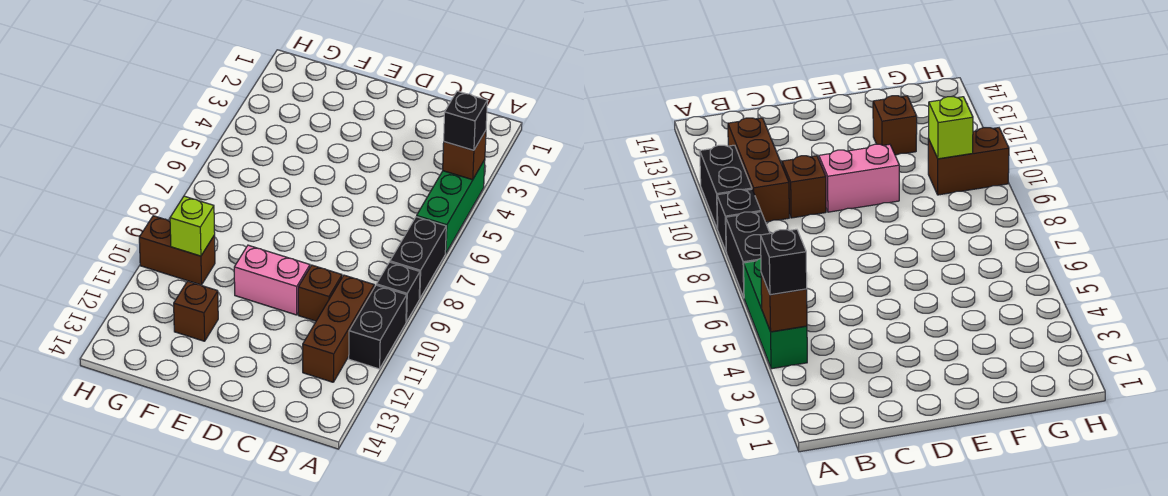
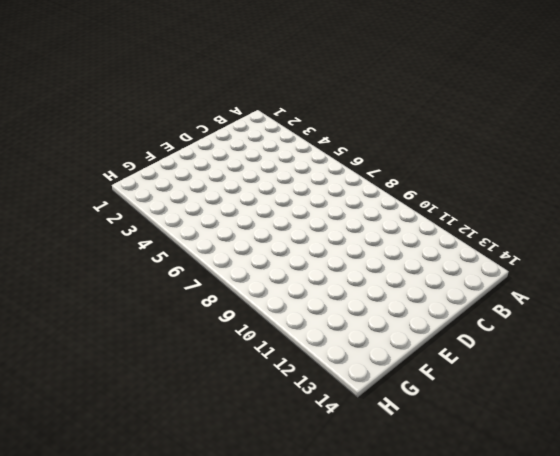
none -> green 1x3 brick [417,160,485,253]
none -> black 1x2 brick [390,217,446,299]
none -> black 1x1 brick [376,262,420,322]

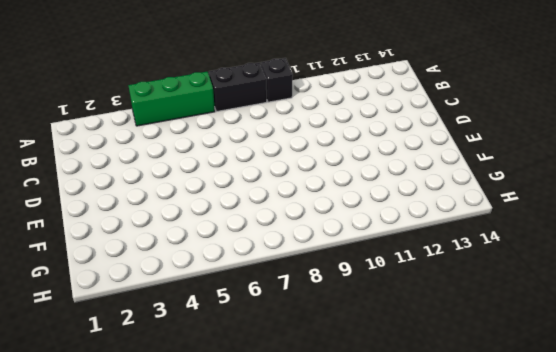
none -> black 1x2 brick [349,285,407,369]
none -> brown 1x3 brick [303,275,374,382]
none -> brown 1x1 brick [298,265,342,321]

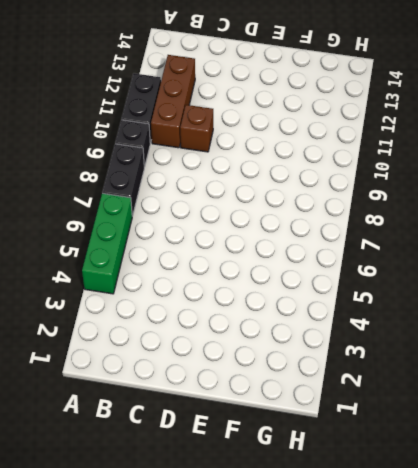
none -> pink 1x2 brick [234,245,310,315]
none -> brown 1x1 brick [174,281,218,341]
none -> brown 1x2 brick [139,216,215,285]

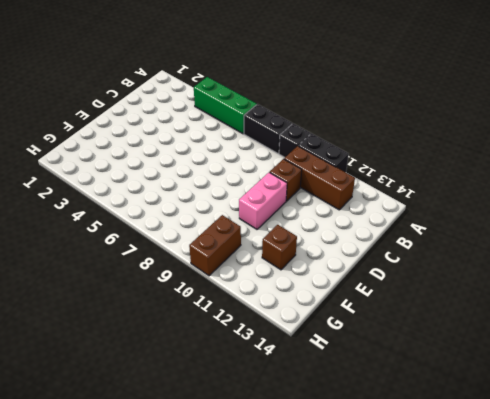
none -> brown 1x1 brick [443,131,486,180]
none -> lime 1x1 brick [170,196,215,256]
none -> black 1x1 brick [444,91,487,150]

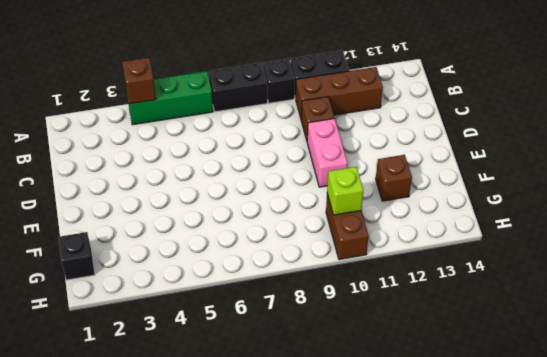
black 1x1 brick [58,232,95,280] -> black 1x1 brick moved to [444,91,487,150]

